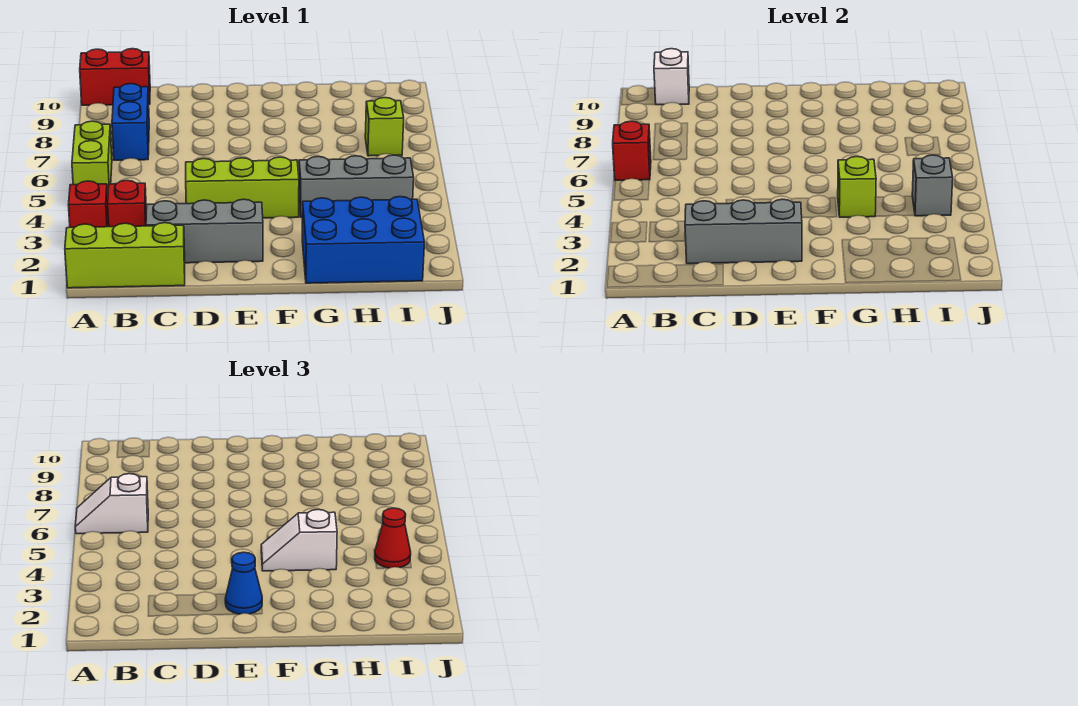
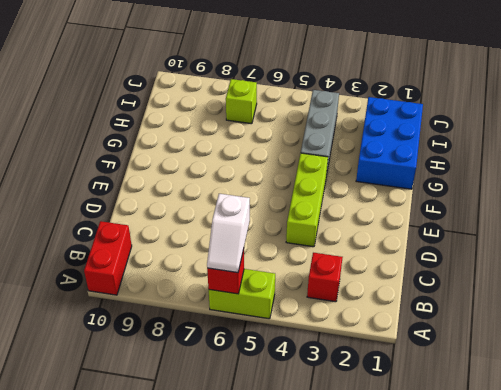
none -> lime 1x3 brick [65,223,185,288]
none -> red 1x1 brick [69,181,109,227]
none -> blue 1x2 brick [112,84,149,160]

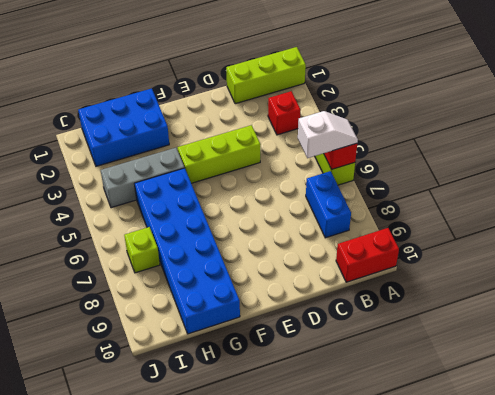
blue 2x6 brick [134,168,240,334] -> none
none -> red 1x1 brick [69,181,109,227]
none -> grey 1x3 brick [146,199,263,263]
none -> white 1x1 brick [654,49,689,105]

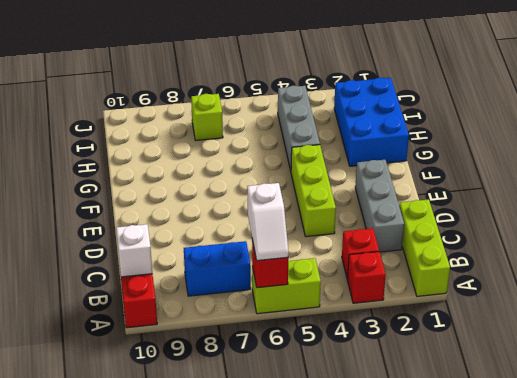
none -> grey 1x3 brick [685,199,802,264]
none -> lime 1x1 brick [838,157,876,217]
none -> grey 1x1 brick [912,155,953,216]

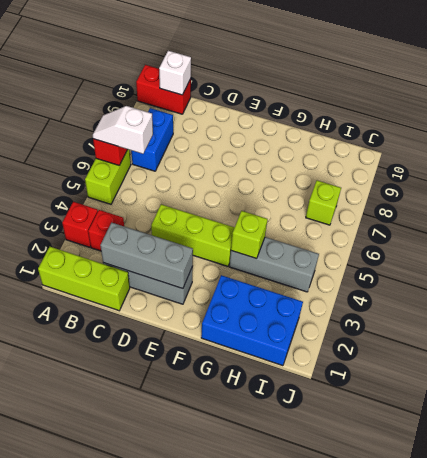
none -> grey 1x1 brick [912,155,953,216]
none -> blue 1x1 cone [225,552,262,614]
none -> white 1x2 slope [261,510,337,571]

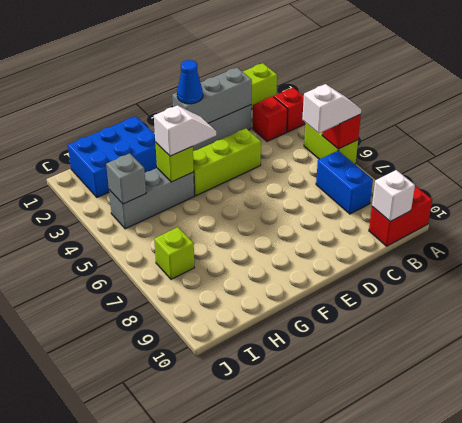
none -> red 1x1 cone [375,508,411,568]

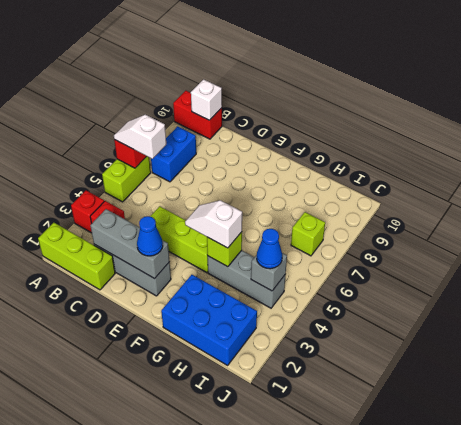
blue 1x1 cone [257,229,282,269] -> red 1x1 cone [375,508,411,568]

